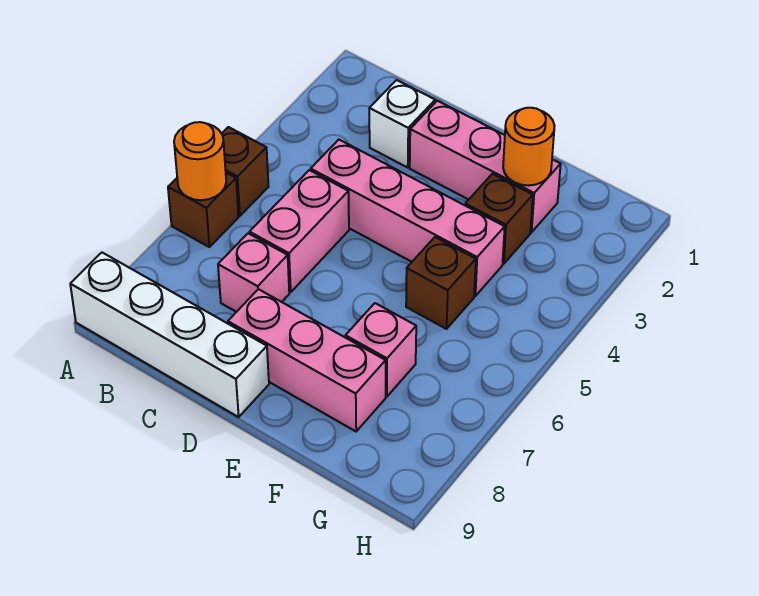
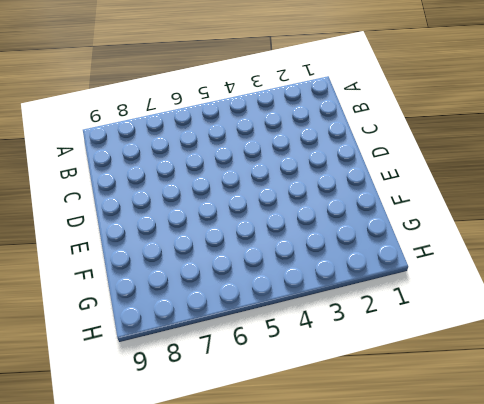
none -> brown 1x1 brick [222,127,269,216]
none -> brown 1x1 brick [168,173,239,247]
none -> white 1x4 brick [70,253,269,417]

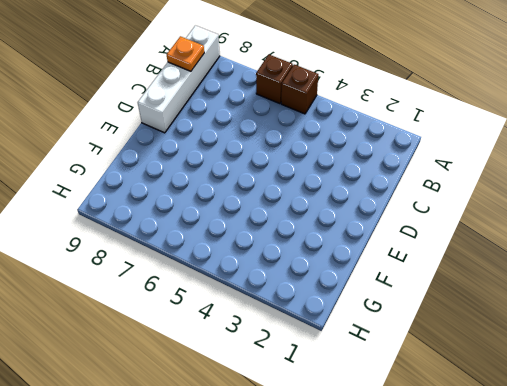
orange 1x1 plate [167,36,204,71] -> none
none -> white 1x1 brick [369,80,435,167]
none -> pink 1x4 brick [311,140,505,296]
none -> pink 1x2 brick [250,170,349,292]

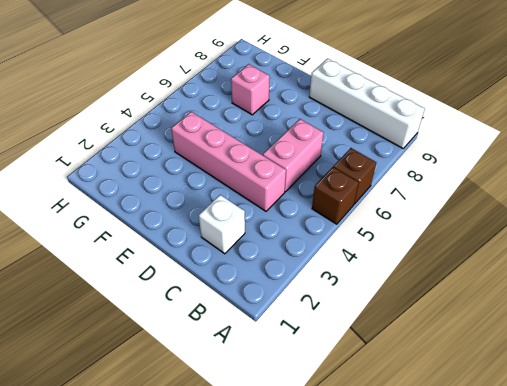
none -> pink 1x1 brick [218,233,289,312]
none -> pink 1x3 brick [410,101,561,232]
none -> pink 1x3 brick [228,289,386,431]

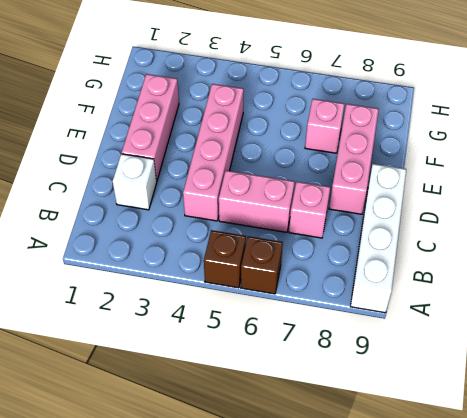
none -> brown 1x1 brick [465,174,533,264]
none -> brown 1x1 brick [406,237,476,329]
none -> orange 1x1 round brick [174,122,226,200]

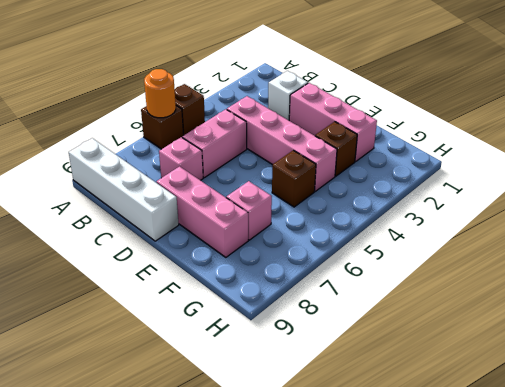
none -> orange 1x1 round brick [503,108,555,185]

